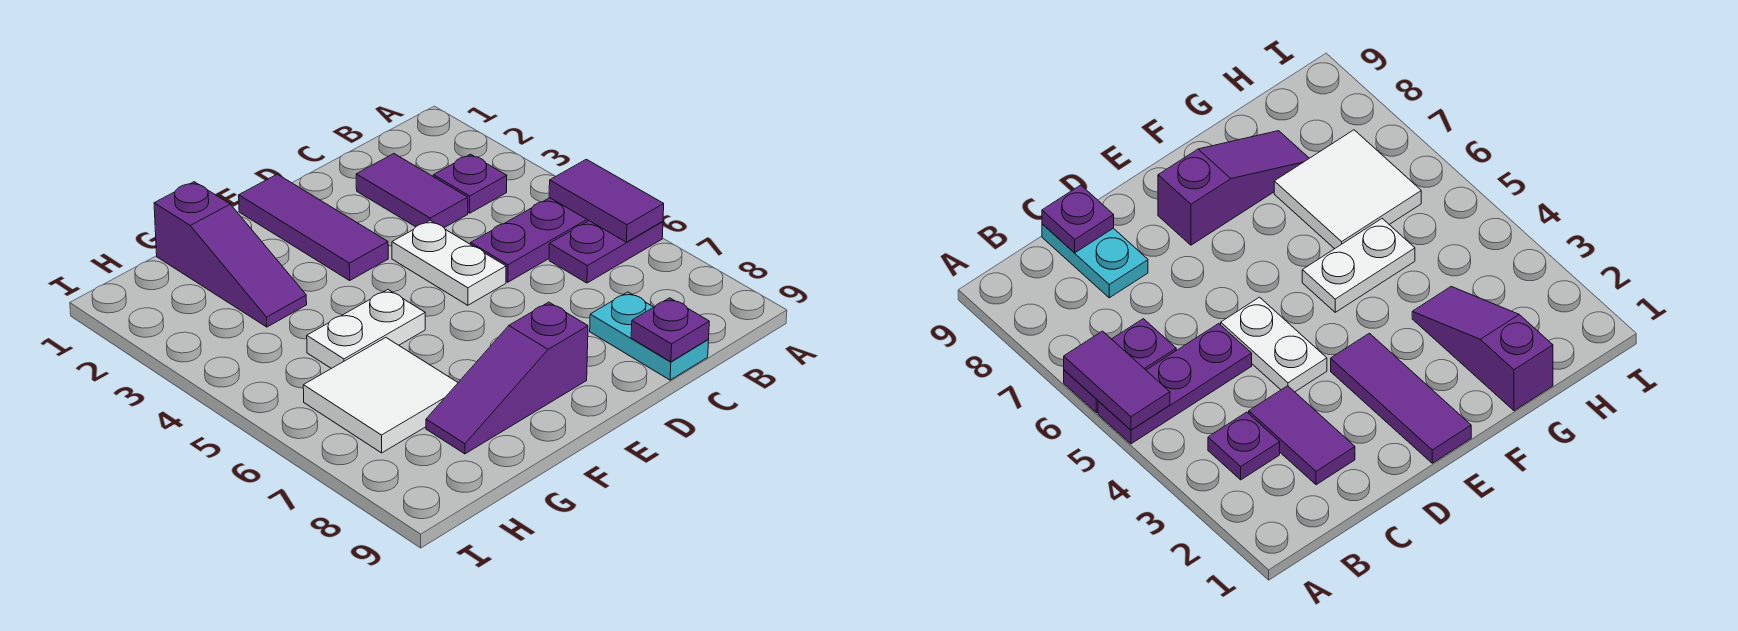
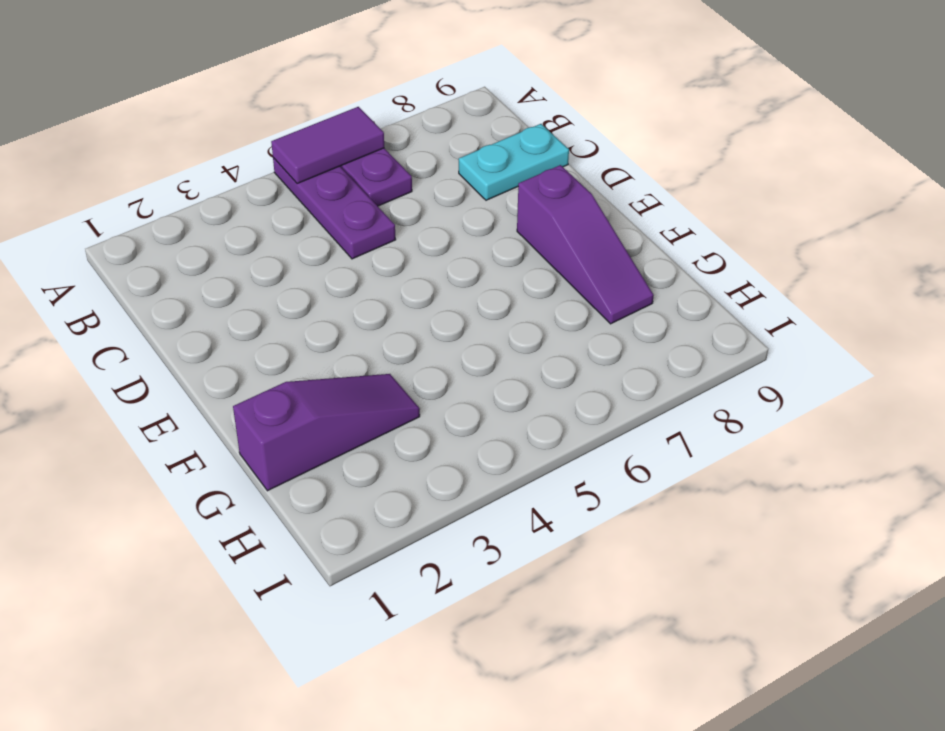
none -> purple 1x1 plate [433,154,507,213]
none -> purple 1x2 tile [356,154,468,228]
none -> white 1x2 plate [392,221,506,305]

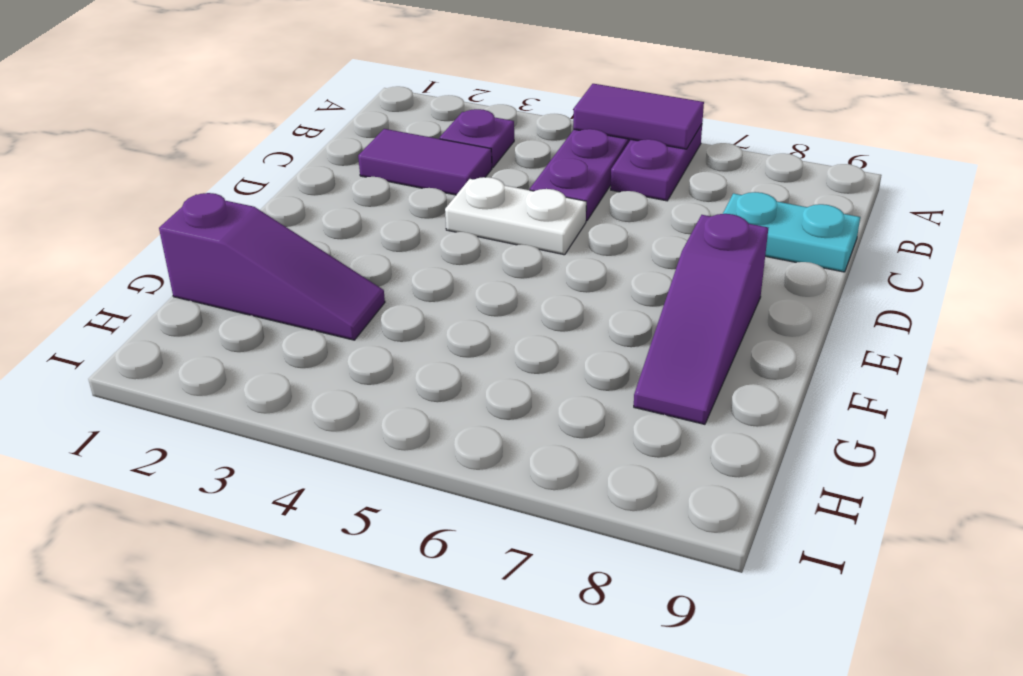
none -> purple 1x3 tile [239,174,388,280]
none -> white 1x2 plate [307,290,425,369]
none -> white 2x2 tile [303,337,458,453]

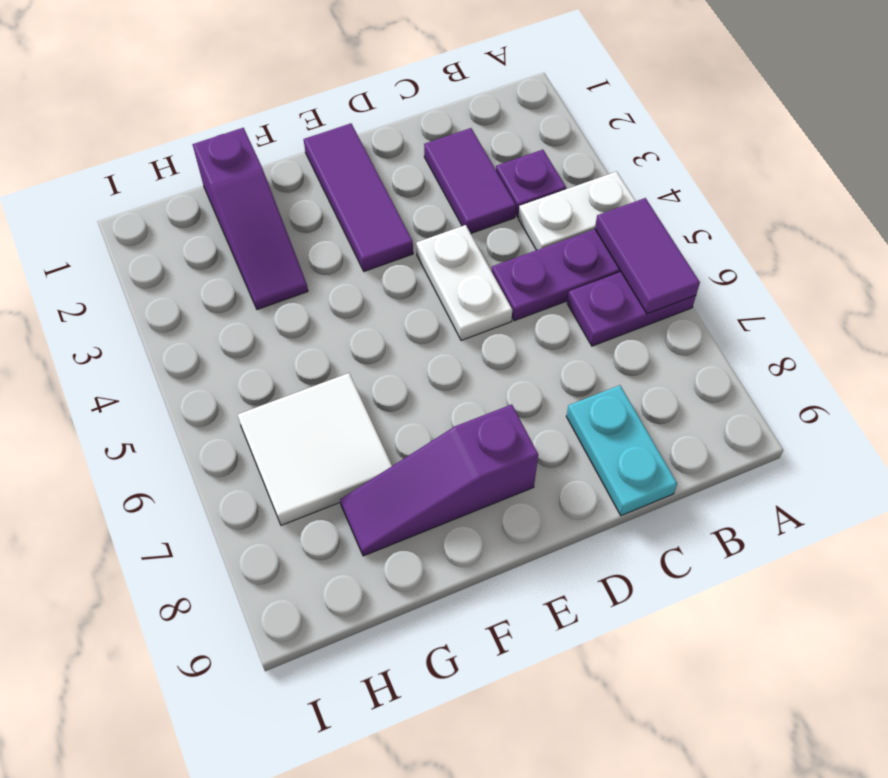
white 1x2 plate [518,172,635,250] -> white 1x2 plate moved to [307,290,425,369]
none -> purple 1x1 plate [631,298,709,362]

